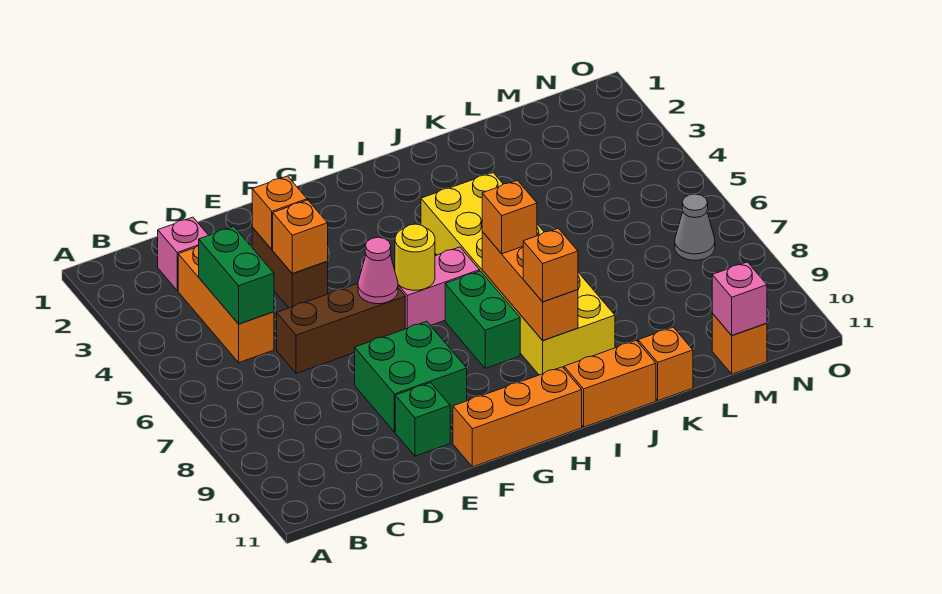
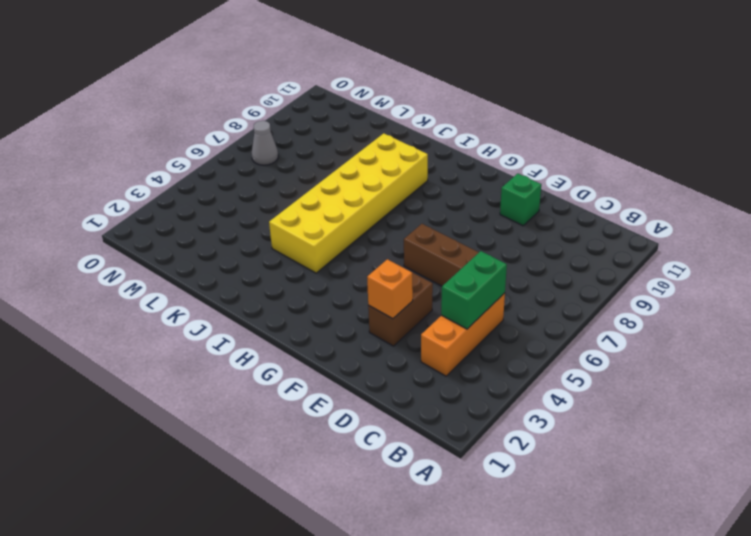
none -> pink 1x1 brick [158,217,208,291]
none -> green 2x2 brick [355,321,467,432]
none -> orange 1x3 brick [453,367,582,467]

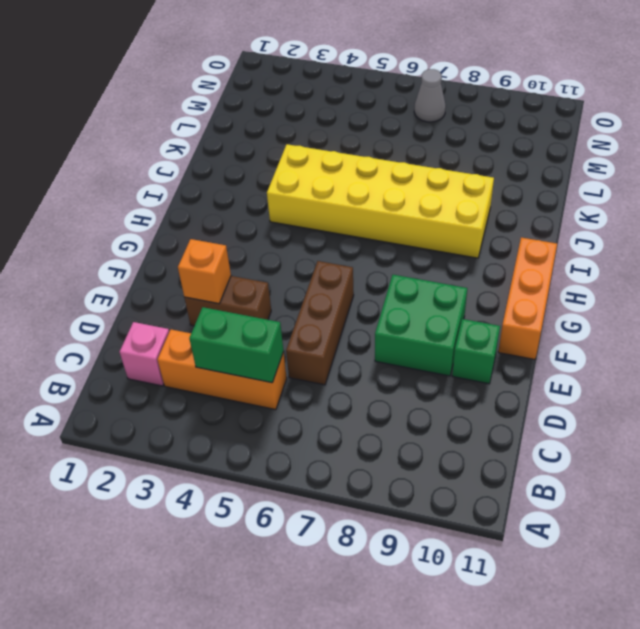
none -> pink 1x2 brick [398,247,480,329]
none -> green 1x2 brick [445,271,520,368]
none -> orange 1x2 brick [564,341,656,427]

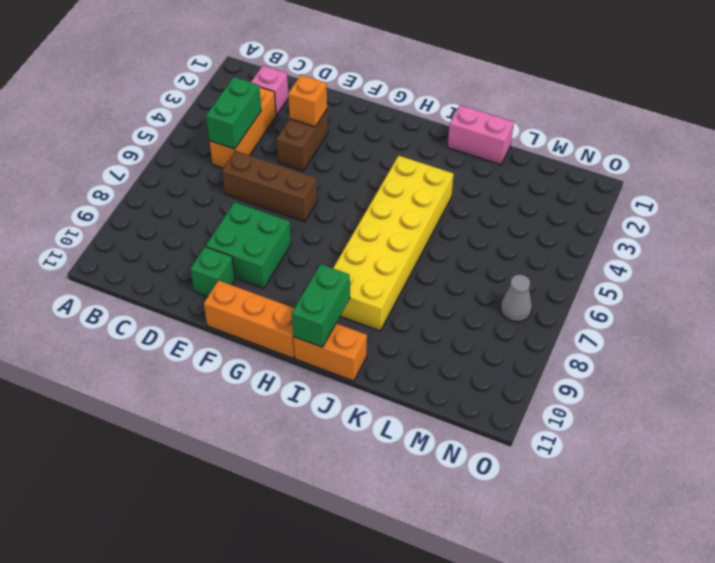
green 1x2 brick [292,264,350,347] -> green 1x2 brick moved to [445,271,520,368]
pink 1x2 brick [448,105,514,165] -> pink 1x2 brick moved to [398,247,480,329]
none -> orange 1x1 brick [638,327,693,401]
none -> orange 1x1 brick [712,313,767,374]
none -> orange 1x1 brick [273,200,328,273]

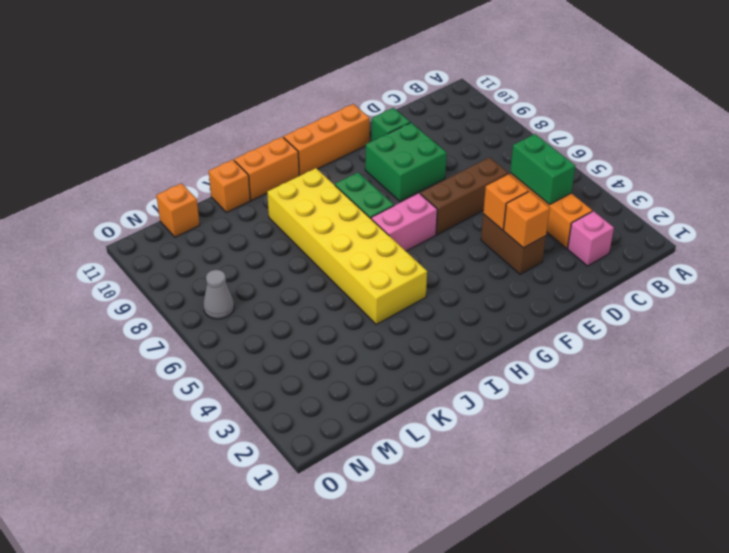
none -> pink 1x1 cone [358,237,398,304]
none -> yellow 1x1 round brick [395,224,435,290]
none -> orange 1x3 brick [482,232,578,340]

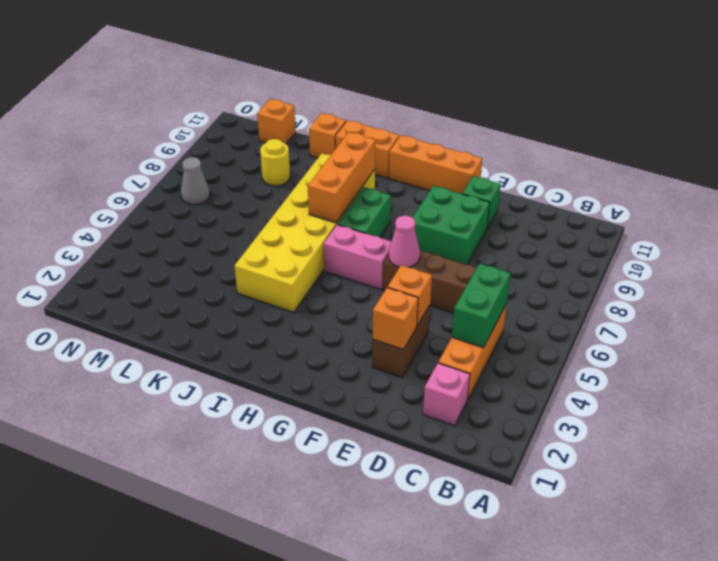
yellow 1x1 round brick [260,139,290,186] -> yellow 1x1 round brick moved to [395,224,435,290]
none -> pink 1x1 brick [712,262,767,336]
none -> orange 1x1 brick [482,180,537,254]
none -> orange 1x1 brick [523,228,578,302]

